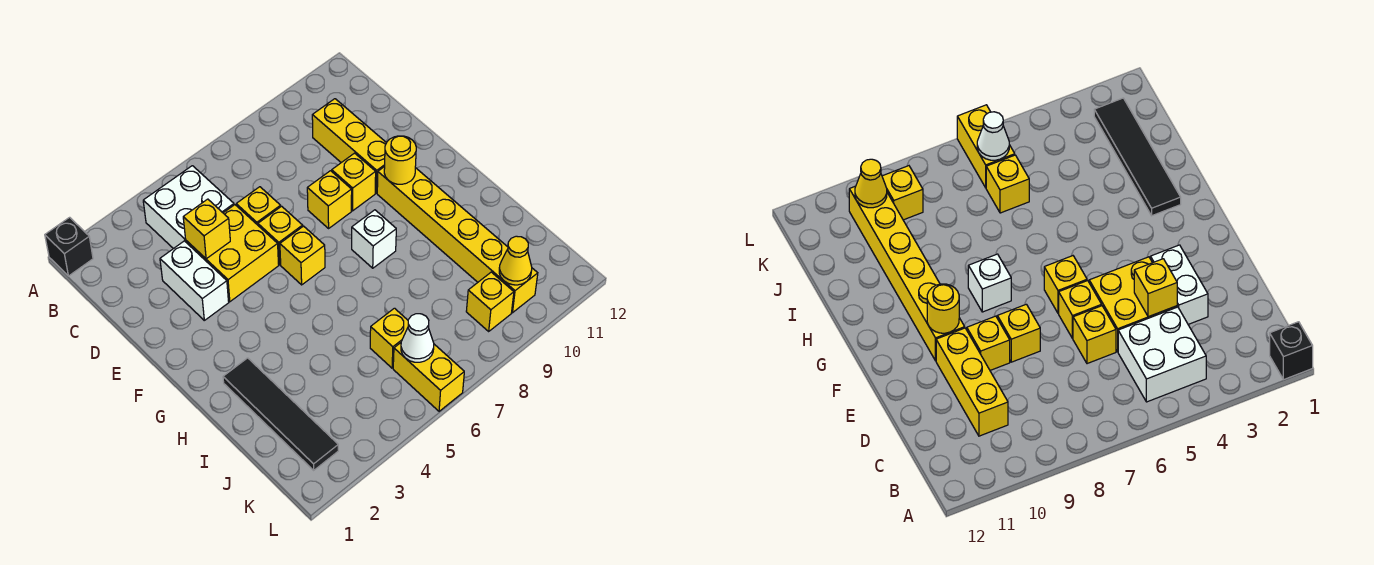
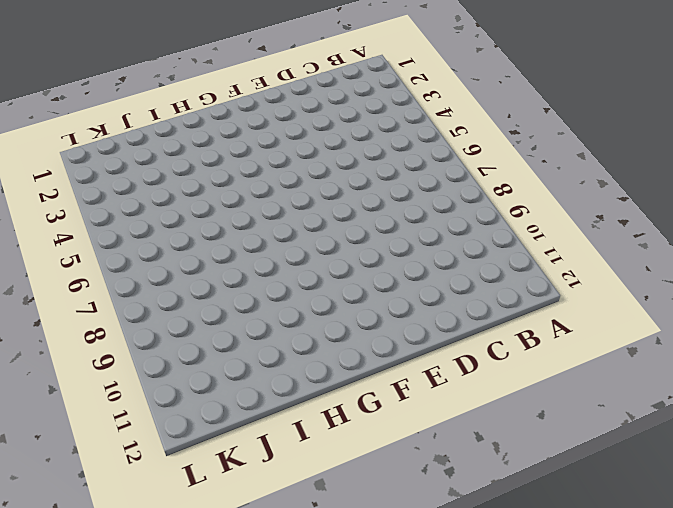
none -> black 1x1 brick [45,217,93,276]
none -> white 2x2 brick [143,166,234,249]
none -> yellow 1x3 brick [312,99,386,193]

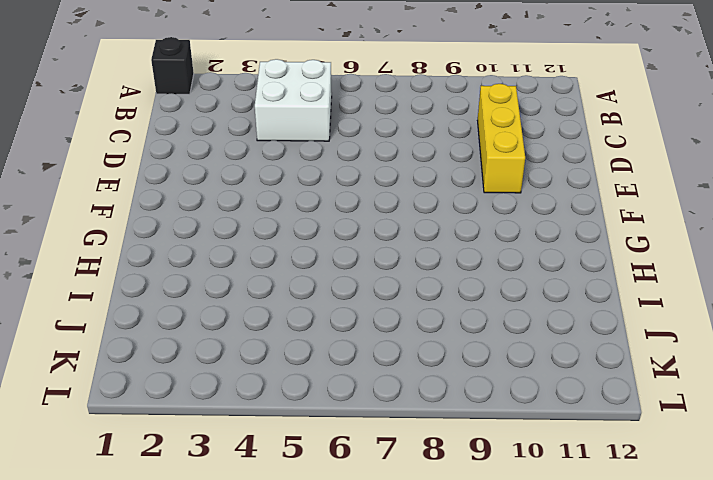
none -> white 1x2 brick [160,241,229,320]
none -> yellow 2x2 brick [186,205,279,302]
none -> yellow 1x1 brick [236,187,281,225]

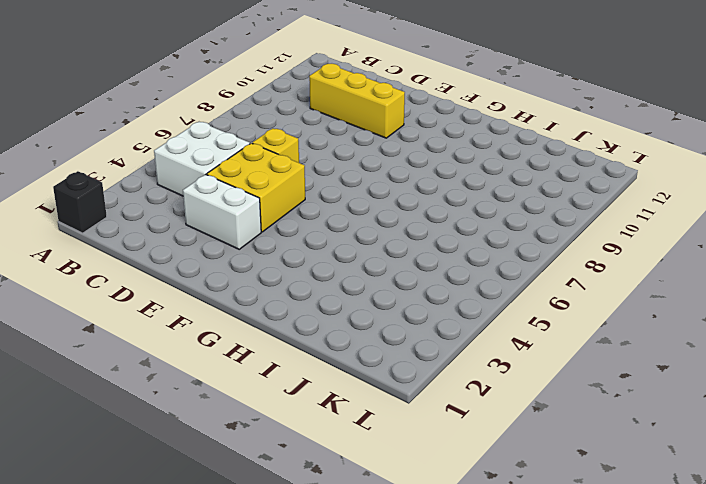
none -> yellow 1x1 brick [258,206,303,265]
none -> yellow 1x1 brick [307,171,352,228]
none -> yellow 1x1 brick [332,153,376,211]

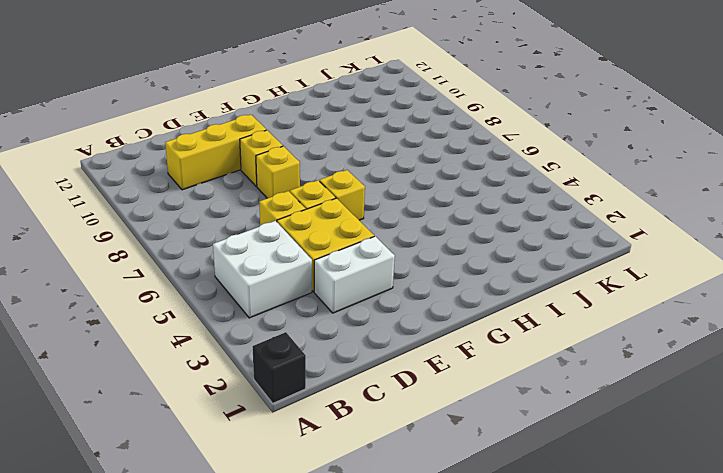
none -> yellow 1x6 brick [377,167,538,313]
none -> white 1x1 brick [352,210,396,268]
none -> black 1x4 tile [223,358,338,470]

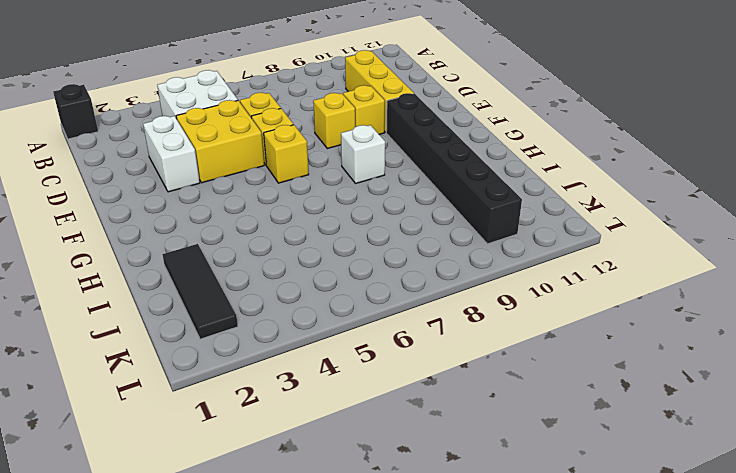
black 1x6 brick [386,93,522,244] -> yellow 1x6 brick [377,167,538,313]
black 1x3 tile [162,244,238,339] -> black 1x4 tile [223,358,338,470]
none -> yellow 1x1 brick [370,308,408,368]
none -> yellow 1x2 brick [393,343,464,411]
none -> yellow 1x1 brick [466,272,514,331]

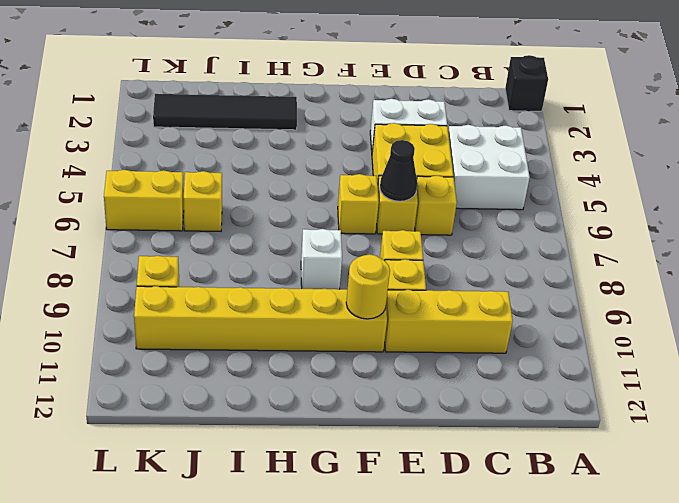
black 1x1 cone [380,140,417,201] -> none
none -> yellow 1x1 brick [183,199,230,259]
none -> white 1x1 cone [401,314,434,362]
none -> yellow 1x1 cone [499,236,532,285]

